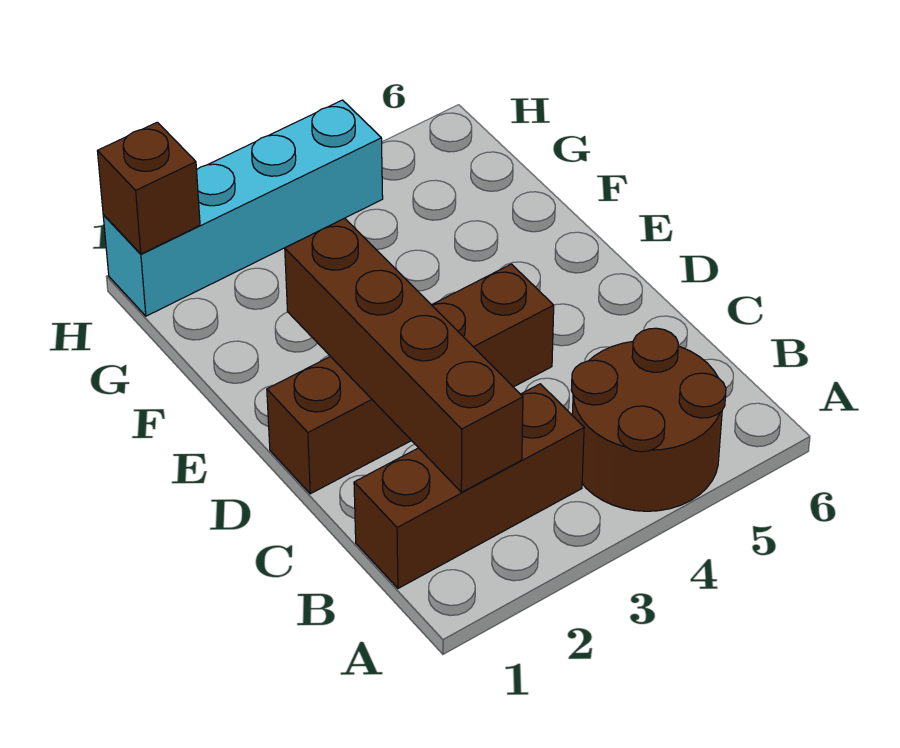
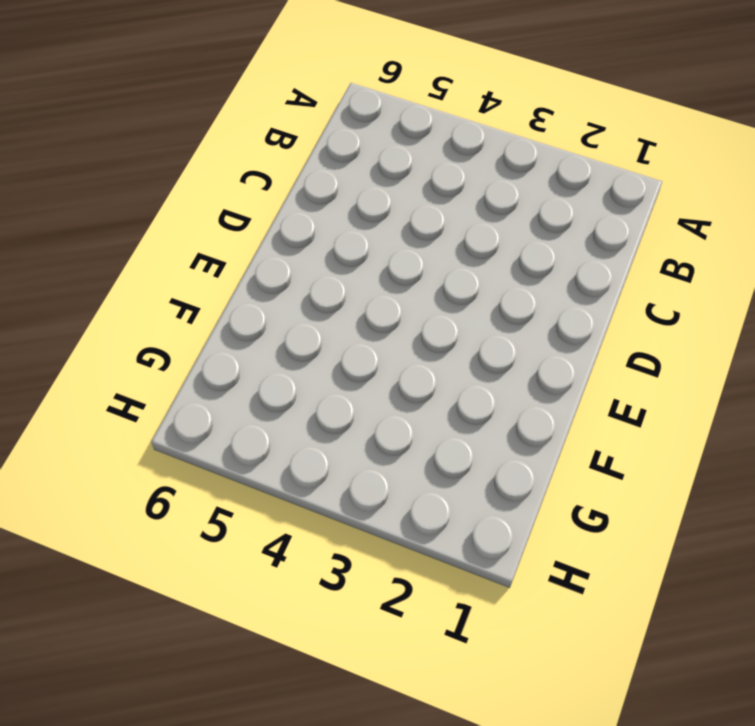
none -> brown 2x2 round brick [571,328,726,511]
none -> brown 1x3 brick [354,384,584,588]

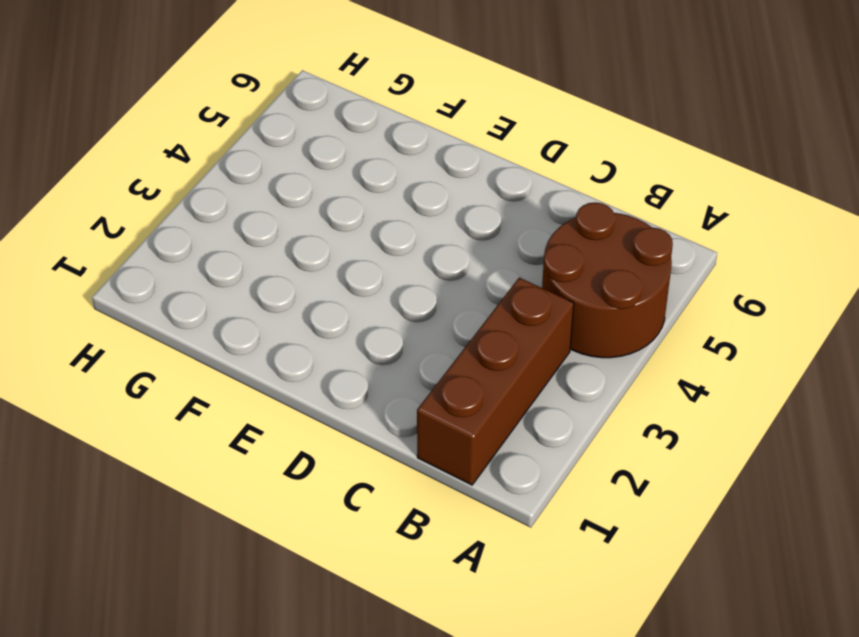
none -> brown 1x4 brick [267,264,554,494]
none -> cyan 1x4 brick [103,100,383,316]

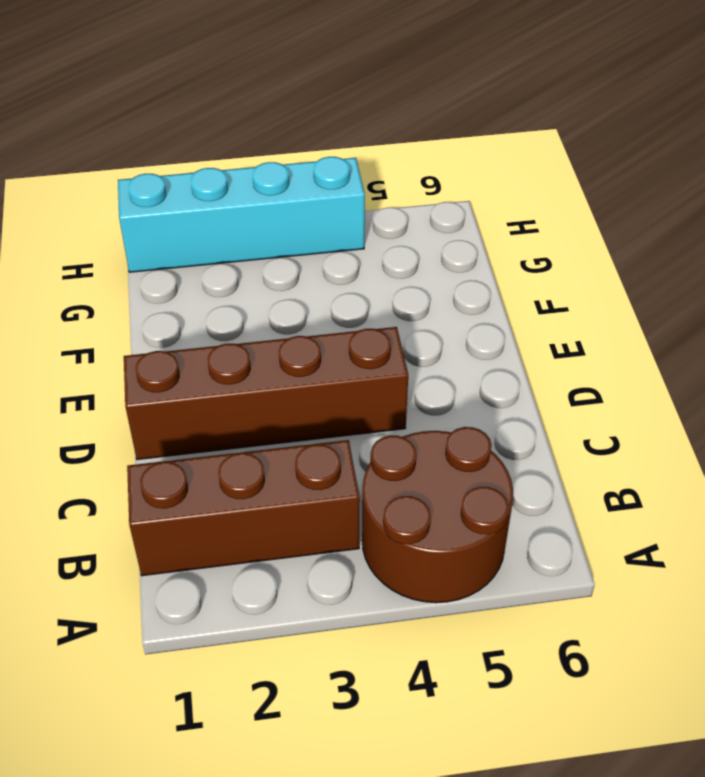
none -> brown 1x4 brick [285,218,523,492]
none -> brown 1x1 brick [98,122,200,254]

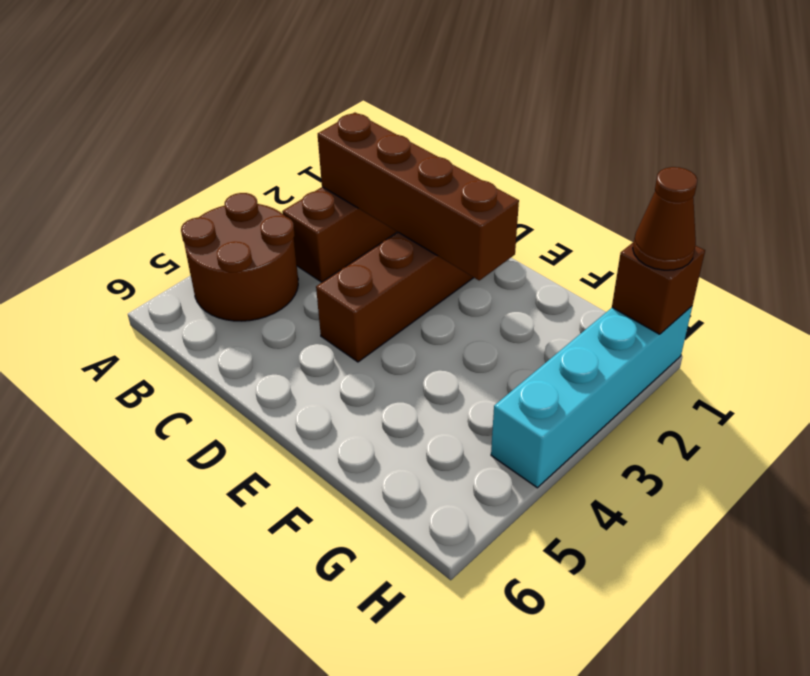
brown 1x1 cone [633,167,697,270] -> none

